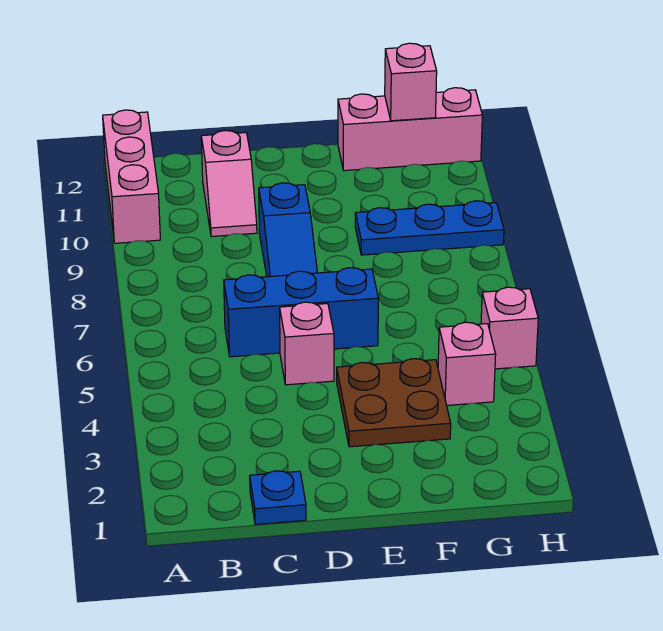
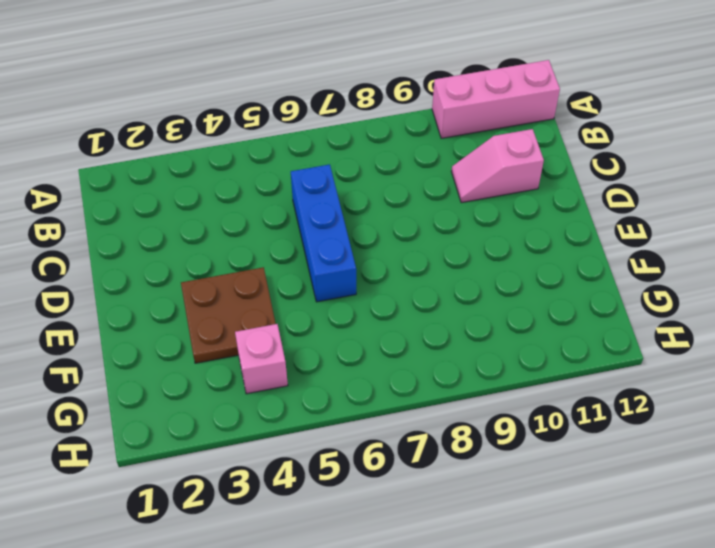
none -> blue 1x1 plate [250,471,306,524]
none -> pink 1x1 brick [280,302,334,385]
none -> blue 1x3 slope [259,183,317,277]

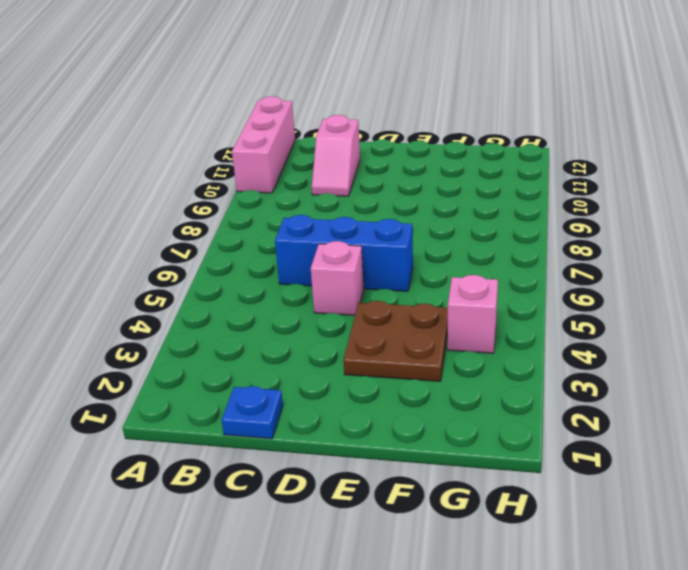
none -> blue 1x3 slope [259,183,317,277]
none -> blue 1x3 plate [355,201,504,255]
none -> pink 1x3 brick [338,88,482,171]

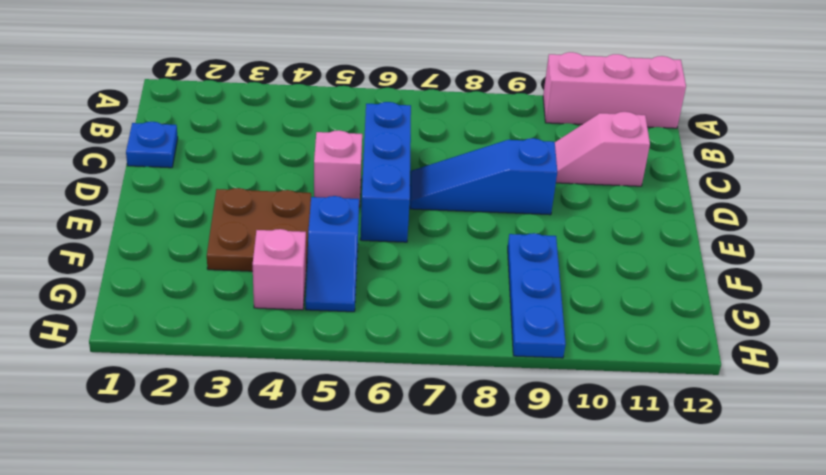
blue 1x2 slope [306,196,359,312] -> none
none -> pink 1x3 brick [338,88,482,171]
none -> pink 1x1 brick [481,287,538,369]
none -> pink 1x1 brick [385,43,437,121]

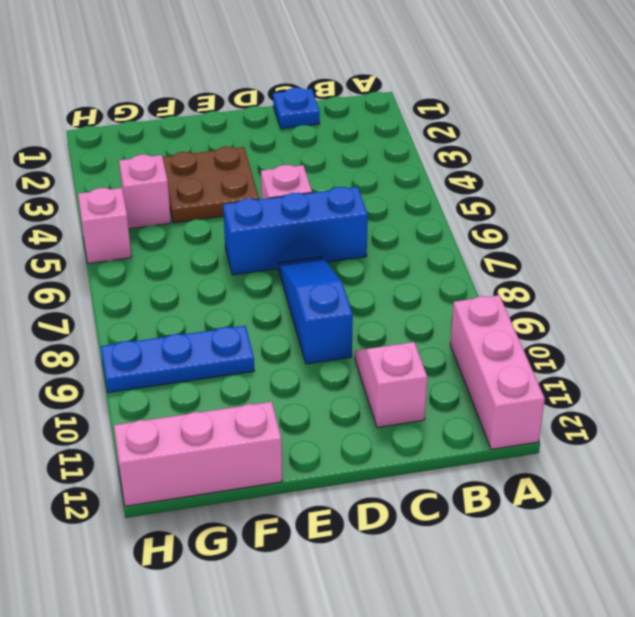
none -> pink 1x1 brick [385,43,437,121]

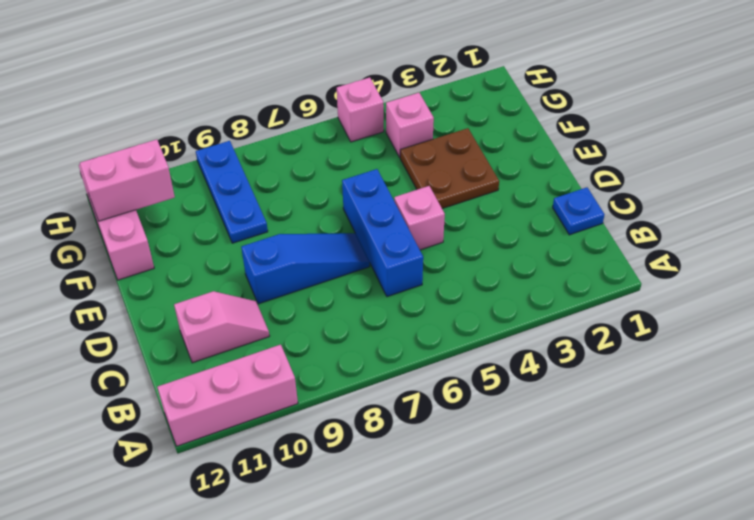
pink 1x2 brick [80,139,175,221] -> pink 1x1 brick [385,43,437,121]

